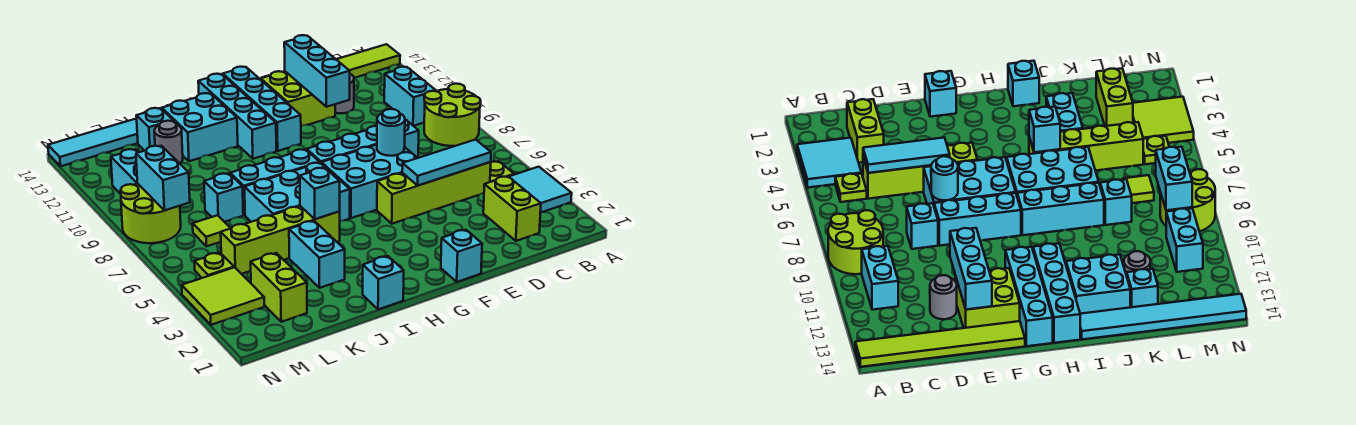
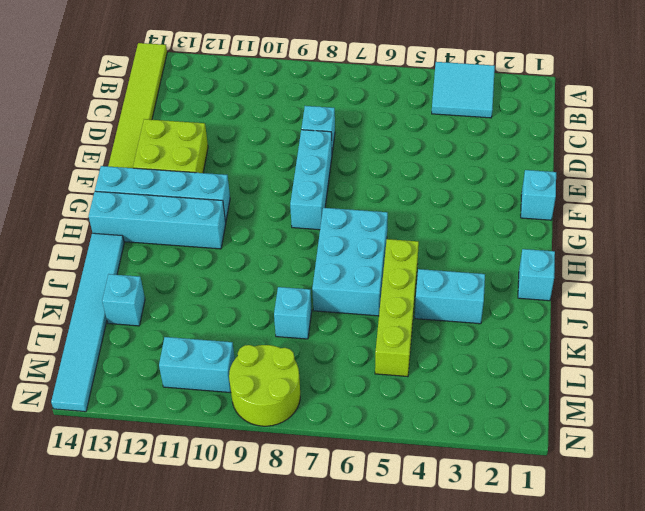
none -> lime 2x2 round brick [424,84,481,146]
none -> lime 1x1 plate [490,161,514,182]
none -> cyan 1x2 brick [384,67,436,126]
none -> lime 1x2 brick [483,176,541,241]

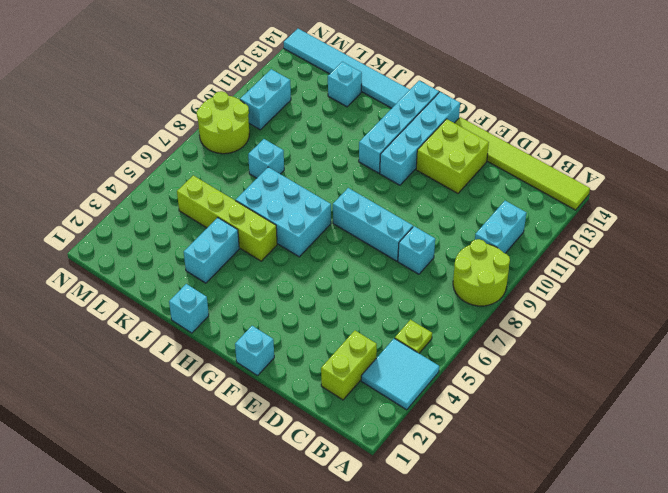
none -> lime 1x4 brick [377,162,491,224]
none -> grey 1x1 round brick [335,74,354,113]
none -> cyan 2x3 brick [321,145,417,218]
none -> cyan 1x3 brick [230,149,320,215]

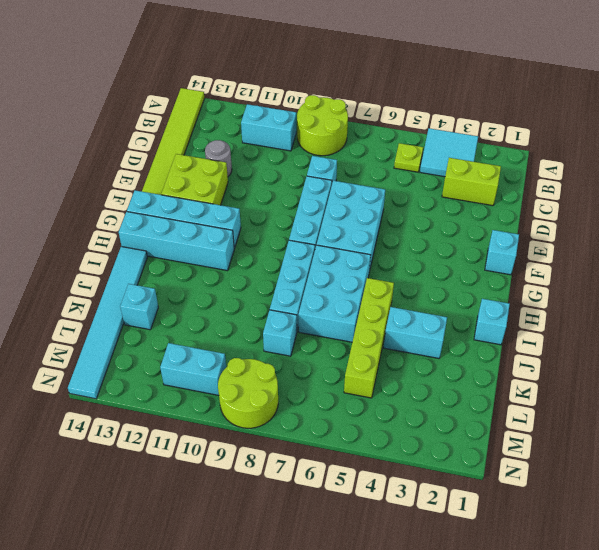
none -> lime 1x4 brick [377,162,491,224]
none -> cyan 2x2 brick [162,93,238,161]
none -> grey 1x1 round brick [154,121,183,163]
none -> lime 1x2 brick [251,253,307,322]

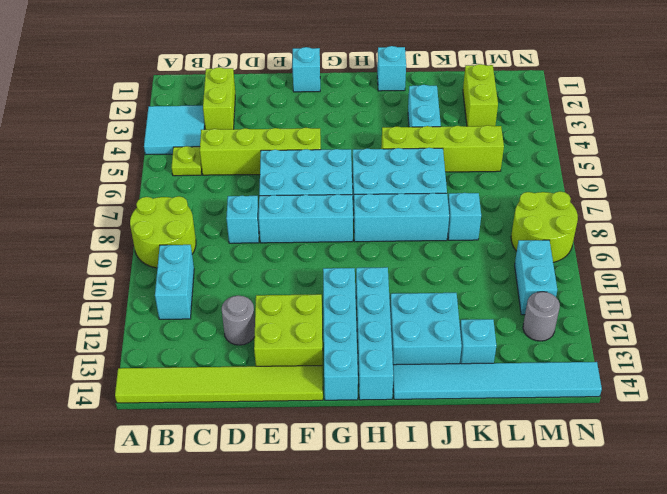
grey 1x1 round brick [523,292,560,341] -> grey 1x1 round brick moved to [154,121,183,163]
none -> lime 1x1 tile [193,215,231,246]
none -> lime 2x2 tile [182,267,264,325]
none -> lime 1x1 plate [194,253,234,278]
none -> cyan 1x3 tile [402,140,491,185]

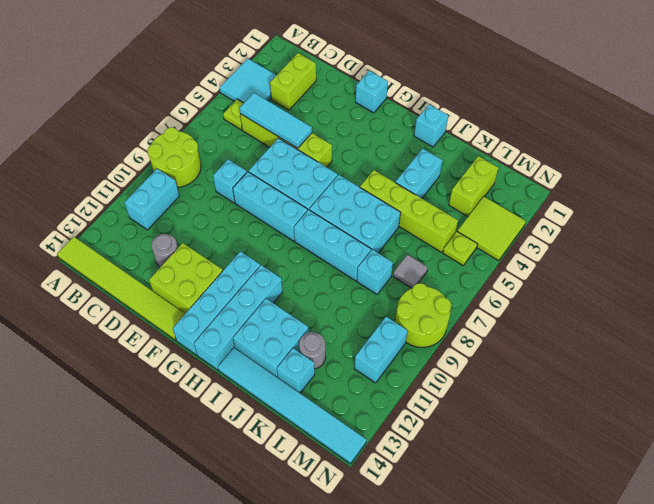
grey 1x1 tile [393,255,428,288] -> lime 1x1 tile [193,215,231,246]
none -> cyan 1x1 round brick [377,109,405,156]
none -> cyan 1x3 brick [284,35,350,107]
none -> cyan 1x1 brick [300,168,340,219]
none -> cyan 1x2 brick [136,146,190,211]

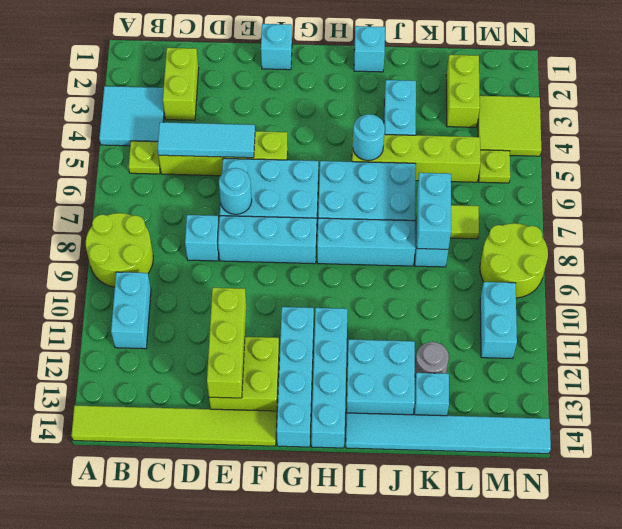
lime 1x3 brick [207,288,246,398] -> cyan 1x3 brick [284,35,350,107]
cyan 1x1 round brick [353,114,385,161] -> cyan 1x1 brick [300,168,340,219]
cyan 1x2 brick [417,173,451,249] -> cyan 1x2 brick moved to [136,146,190,211]
none -> grey 1x1 round brick [335,74,354,113]

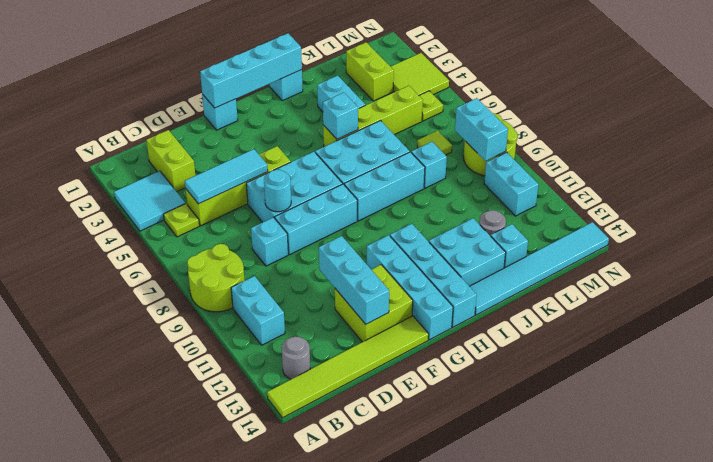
grey 1x1 round brick [282,337,310,379] -> grey 1x1 round brick moved to [335,74,354,113]
cyan 1x4 brick [200,33,302,108] -> none

